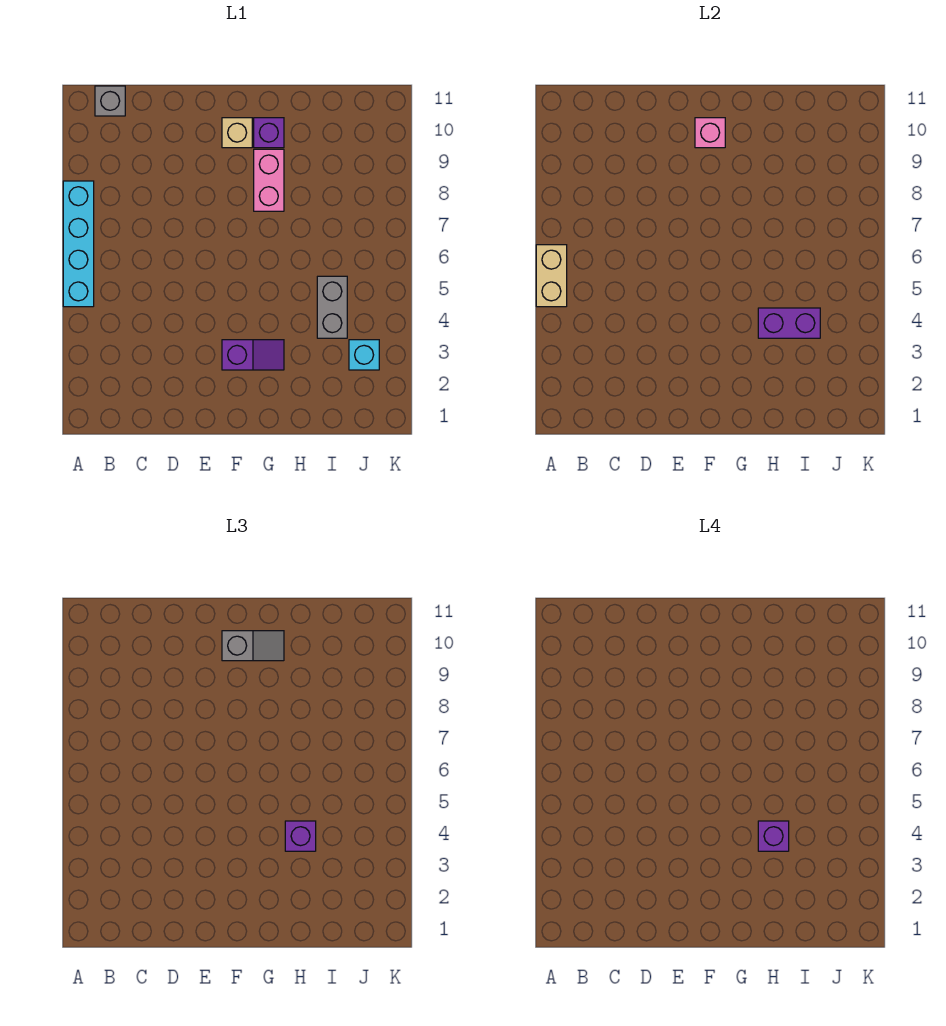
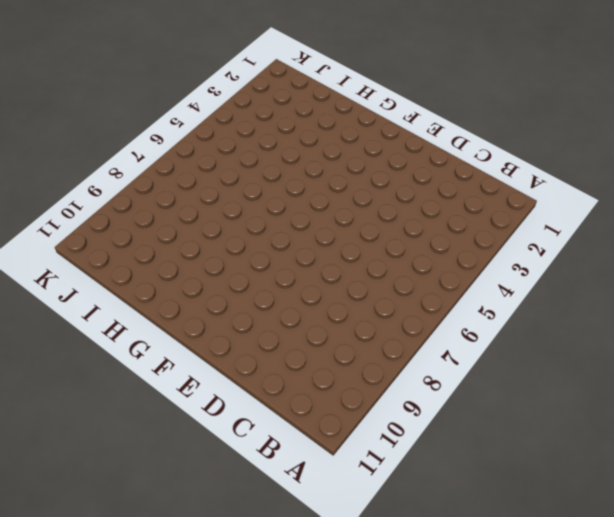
none -> cyan 1x4 brick [63,181,94,307]
none -> grey 1x1 brick [95,86,125,116]
none -> purple 1x2 slope [222,340,284,370]

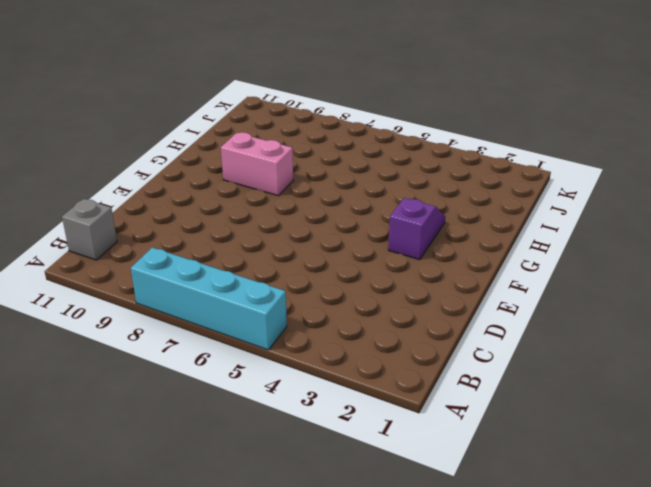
none -> tan 1x1 brick [222,118,252,148]
none -> purple 1x1 brick [254,118,284,148]
none -> grey 1x2 brick [317,276,347,338]

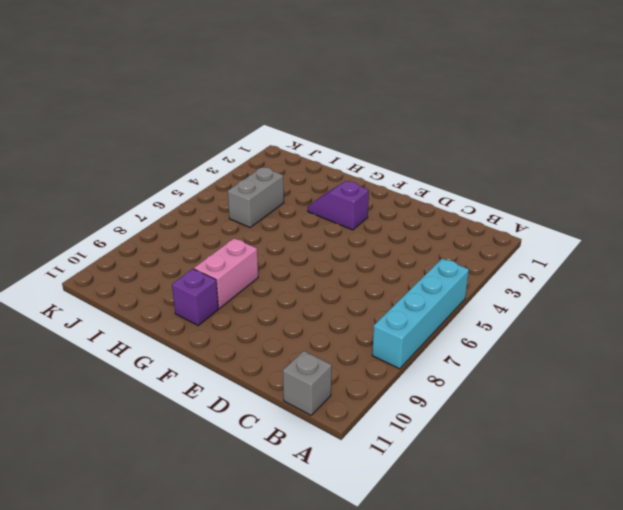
none -> tan 1x1 brick [222,118,252,148]
none -> cyan 1x1 brick [349,340,379,370]
none -> tan 1x2 brick [536,245,567,307]

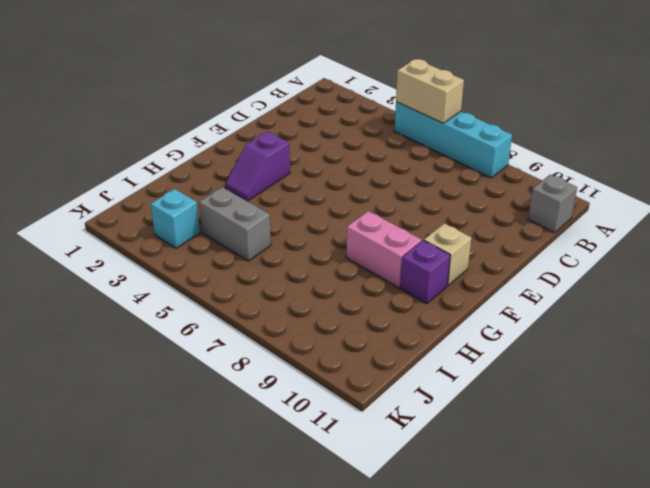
none -> pink 1x1 brick [695,118,725,148]
none -> purple 1x2 brick [758,308,820,338]
none -> grey 1x2 slope [222,631,284,661]

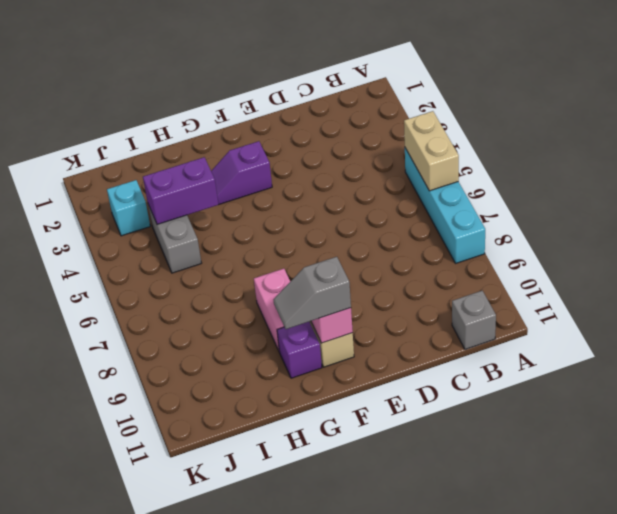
none -> purple 1x1 brick [285,821,316,851]
none -> purple 1x1 brick [758,821,789,851]

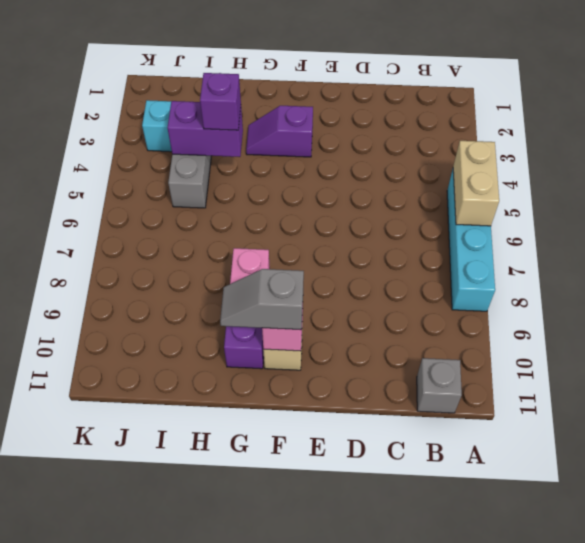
none -> purple 1x1 brick [758,821,789,851]

